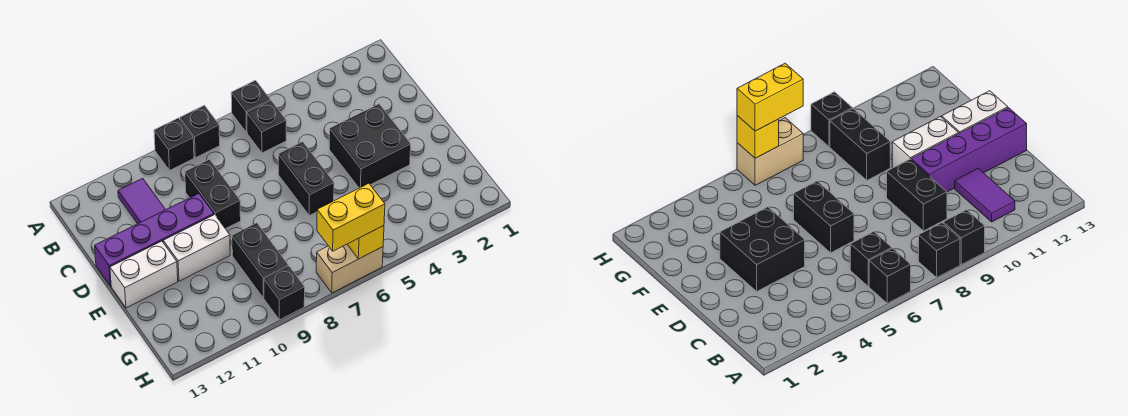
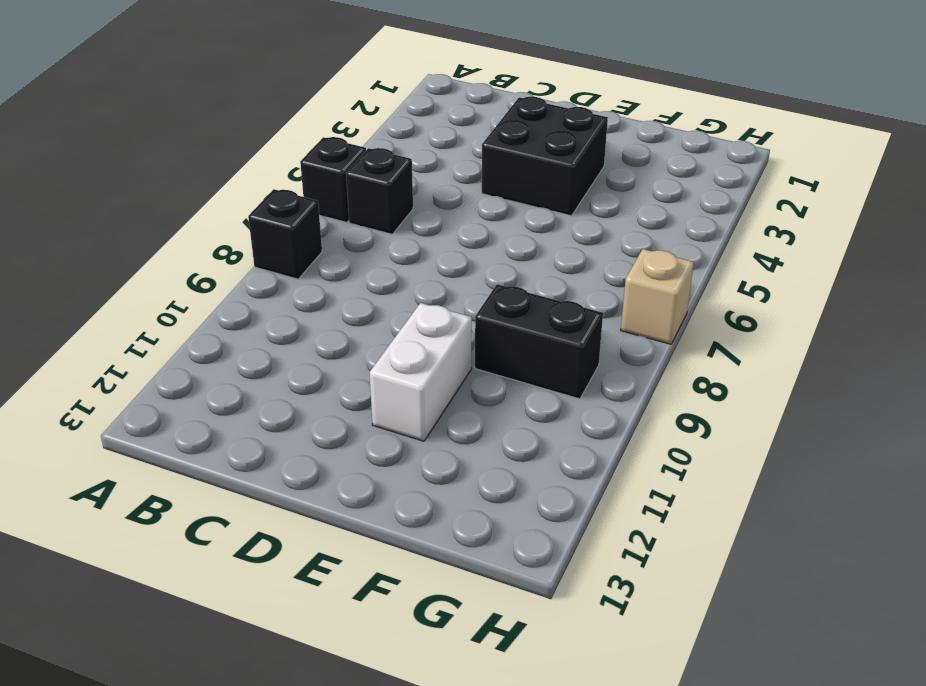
tan 1x1 brick [621,249,694,344] -> tan 1x2 brick [316,244,383,293]
none -> black 1x1 brick [154,118,194,170]
none -> purple 1x2 tile [118,178,166,224]
none -> black 1x2 brick [185,159,241,229]

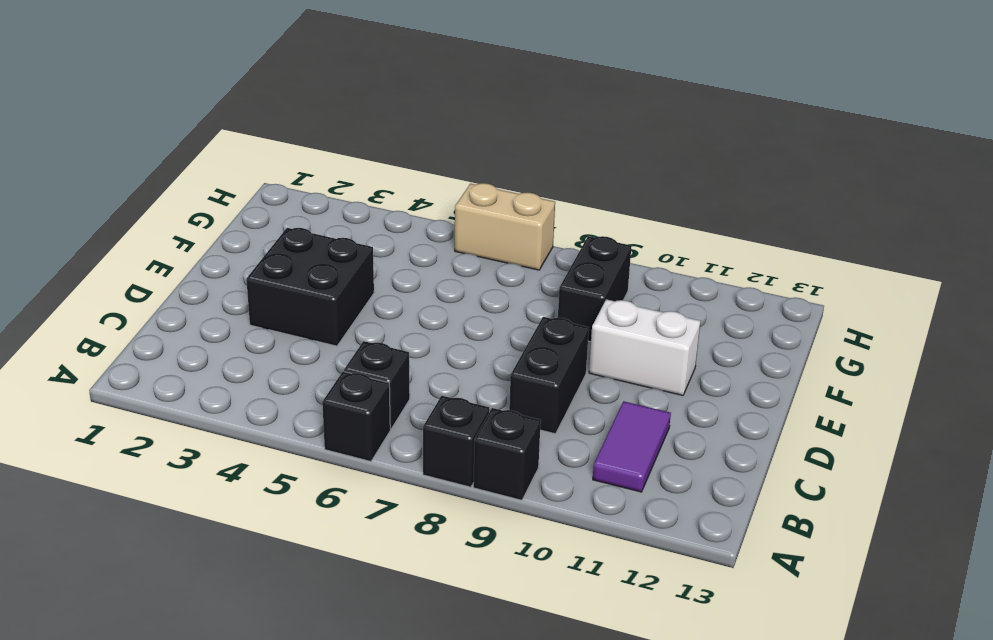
none -> black 1x2 brick [278,142,334,215]
none -> purple 1x4 brick [95,194,214,286]
none -> white 1x2 brick [110,241,178,308]

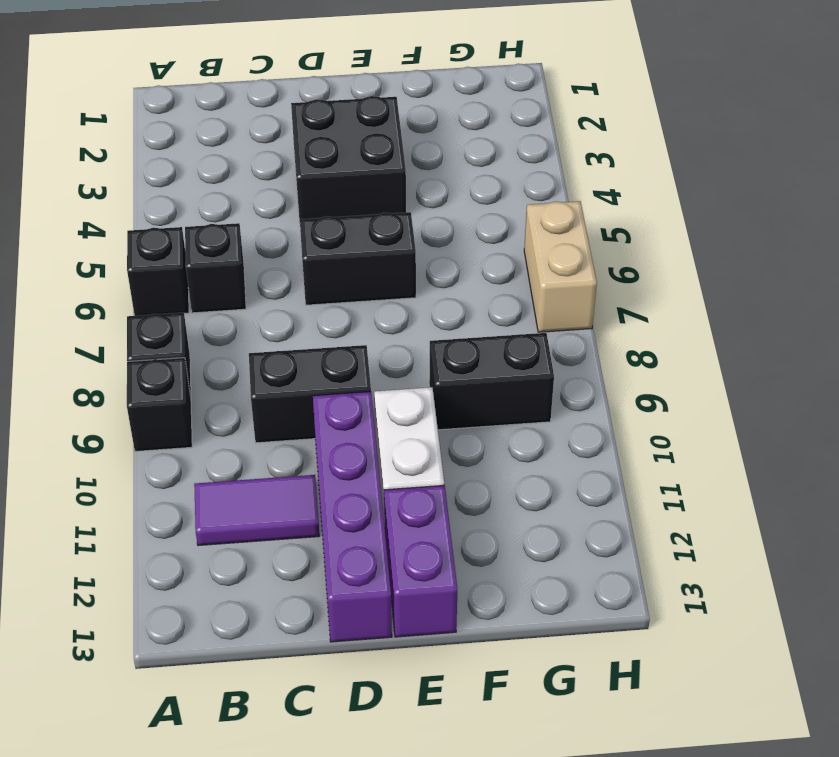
purple 1x2 brick [384,485,457,637] -> white 1x2 brick [110,241,178,308]
none -> black 1x1 brick [264,266,305,320]
none -> yellow 1x1 brick [347,226,384,259]
none -> yellow 1x2 brick [317,183,385,251]

